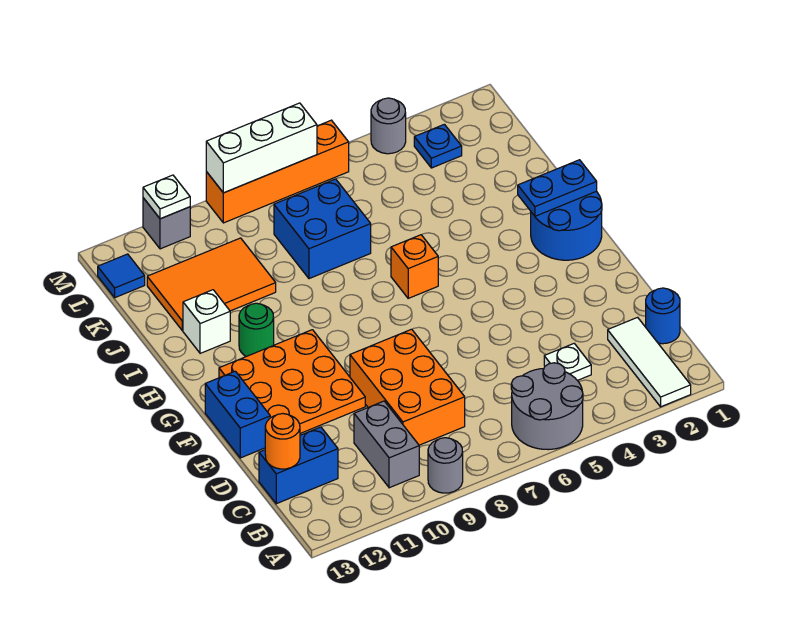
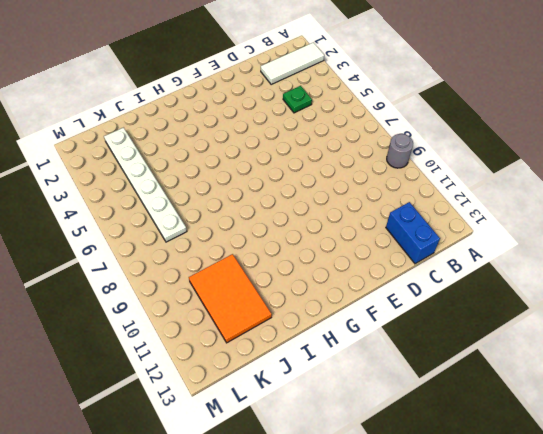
green 1x1 plate [283,86,312,113] -> white 1x1 plate [544,344,591,380]
white 1x6 plate [104,128,187,242] -> blue 2x2 brick [274,179,371,279]
none -> grey 2x2 round brick [511,363,583,450]
none -> grey 1x2 brick [354,401,419,488]
none -> blue 1x1 round brick [646,288,680,344]

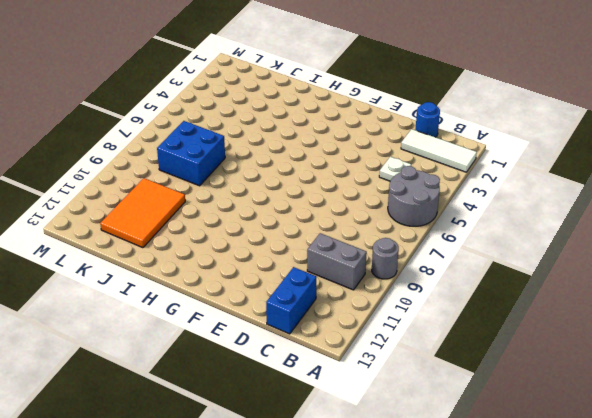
none -> orange 2x3 brick [350,329,465,445]
none -> orange 3x3 plate [219,330,365,433]
none -> blue 1x2 brick [205,371,270,458]

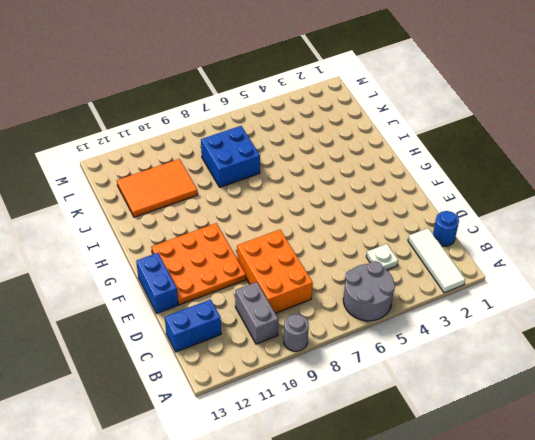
none -> blue 2x2 round brick [531,191,602,260]
none -> orange 1x1 brick [391,235,438,298]
none -> green 1x1 round brick [239,303,274,357]

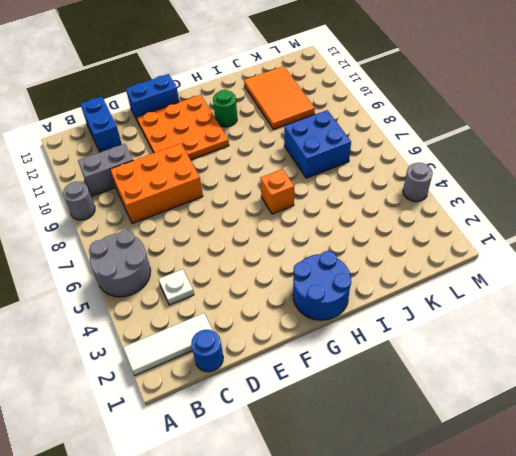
none -> white 1x1 brick [183,290,230,353]
none -> blue 1x1 plate [414,124,462,168]
none -> blue 1x1 tile [98,254,145,298]

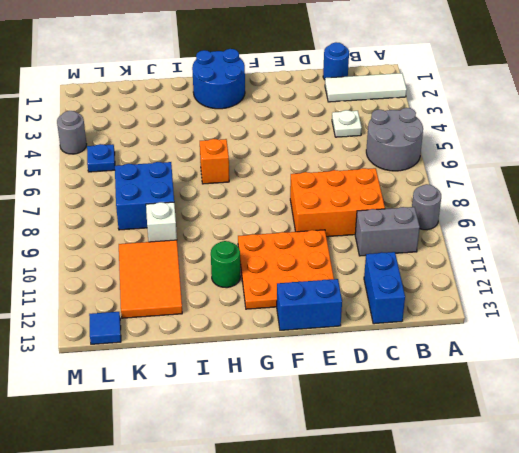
white 1x1 brick [146,202,177,242] -> white 1x1 brick moved to [183,290,230,353]
blue 1x1 plate [87,144,115,172] -> blue 1x1 plate moved to [414,124,462,168]
none -> orange 1x4 brick [206,120,349,223]
none -> grey 1x1 brick [143,198,190,249]
none -> orange 1x1 round brick [265,414,300,469]

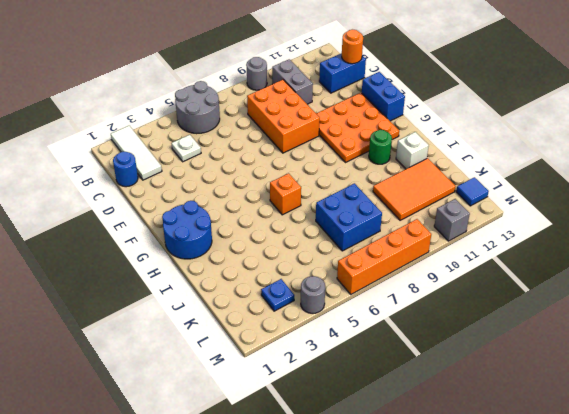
none -> blue 1x2 plate [518,160,597,216]
none -> white 1x3 brick [206,103,317,193]
none -> white 1x1 plate [143,175,190,219]

